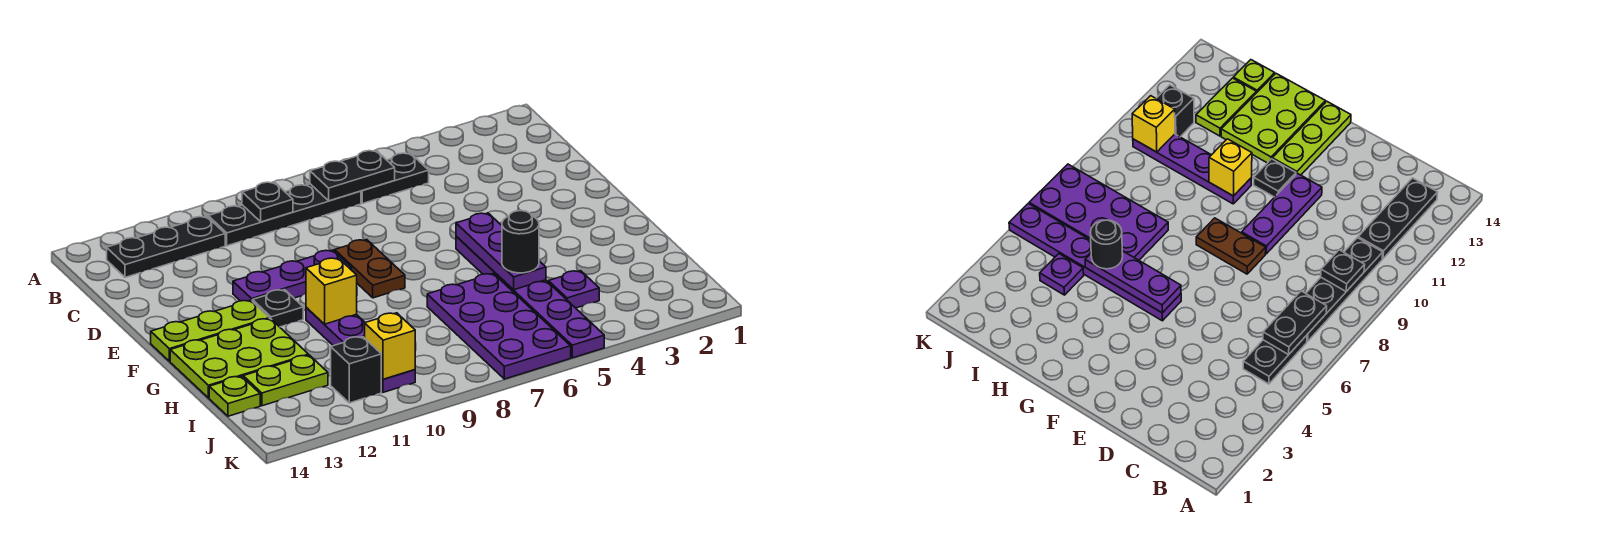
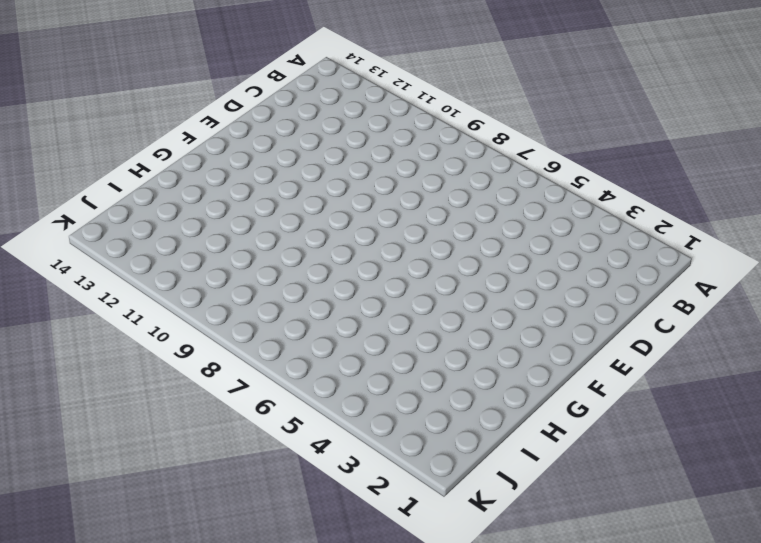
none -> black 1x2 plate [361,153,429,203]
none -> black 1x4 plate [208,184,361,246]
none -> black 1x3 plate [107,216,225,277]

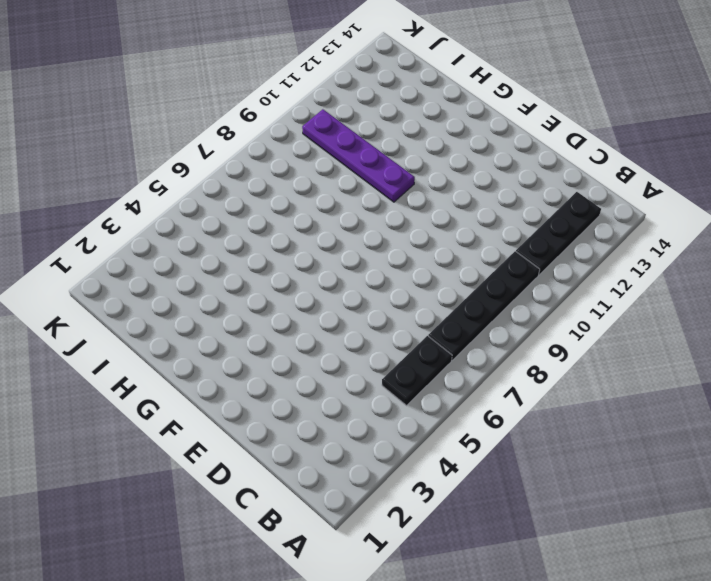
none -> brown 1x2 plate [335,240,405,298]
none -> purple 1x3 plate [233,250,352,301]
none -> purple 1x6 plate [456,236,604,358]

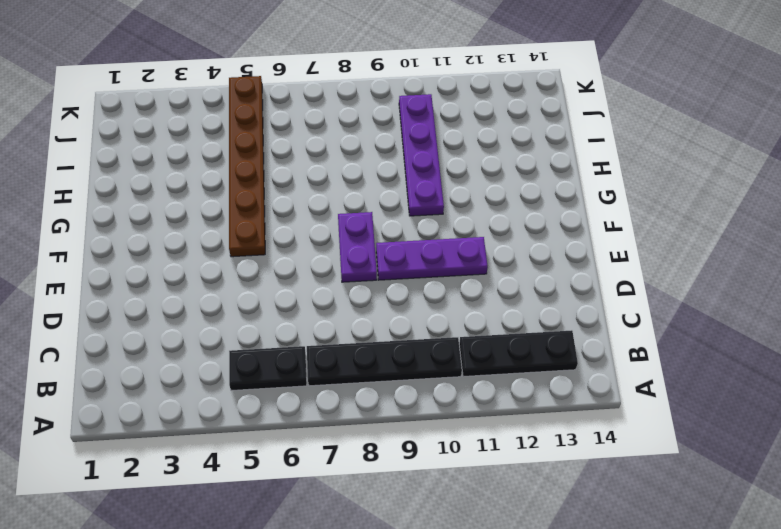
purple 1x2 plate [338,212,377,282] -> brown 1x2 plate [335,240,405,298]
brown 1x6 plate [229,76,265,257] -> purple 1x6 plate [456,236,604,358]
none -> black 1x1 plate [252,290,303,327]
none -> lime 1x3 plate [151,300,269,361]
none -> lime 2x3 plate [170,319,309,398]

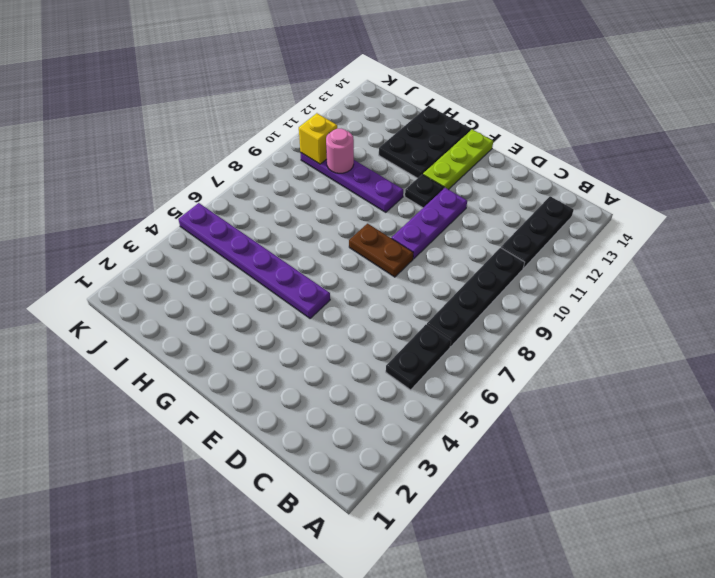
black 2x3 plate [379,106,471,178] -> lime 2x3 plate [170,319,309,398]
pink 1x1 round brick [326,129,354,173] -> none
none -> purple 2x4 plate [427,273,571,379]
none -> purple 1x1 plate [548,271,599,308]
none -> lime 1x2 plate [243,355,328,406]

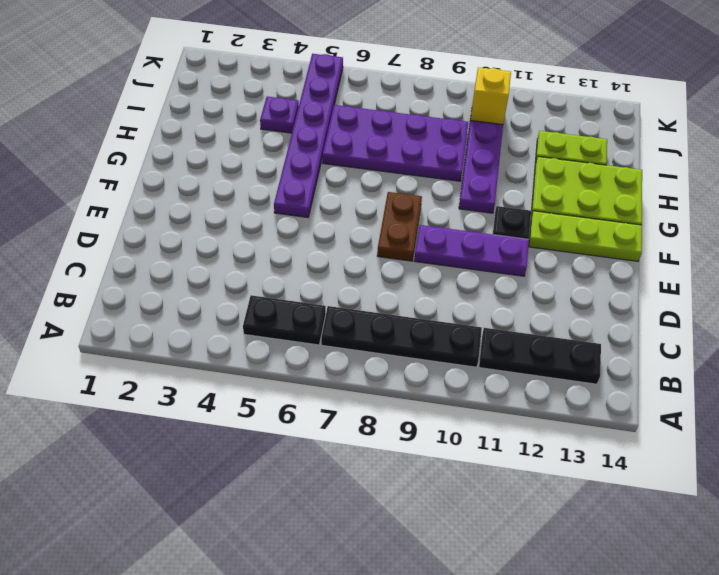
purple 2x4 plate [323,105,468,181] -> purple 2x4 plate turned to [427,273,571,379]
none -> lime 1x1 plate [209,376,260,416]
none -> black 1x1 brick [331,337,381,403]
none -> black 1x2 plate [310,150,395,201]

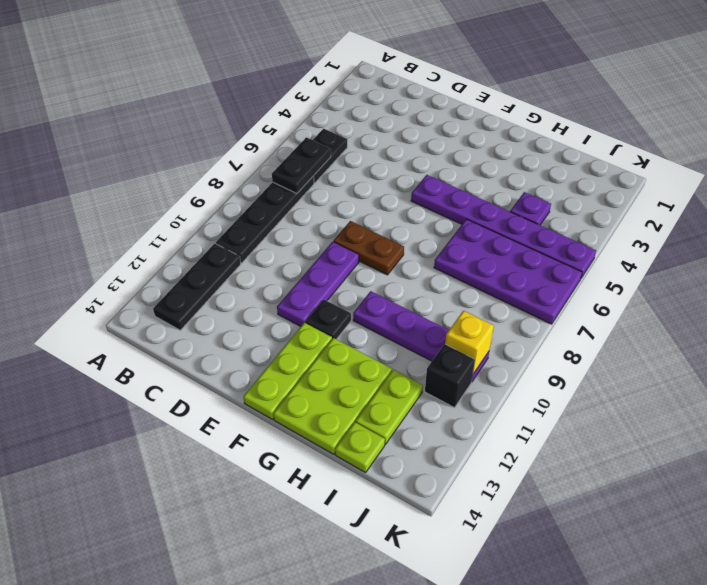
none -> black 1x1 plate [242,182,293,222]
none -> purple 1x3 plate [456,213,546,290]
none -> yellow 1x1 brick [306,258,357,324]

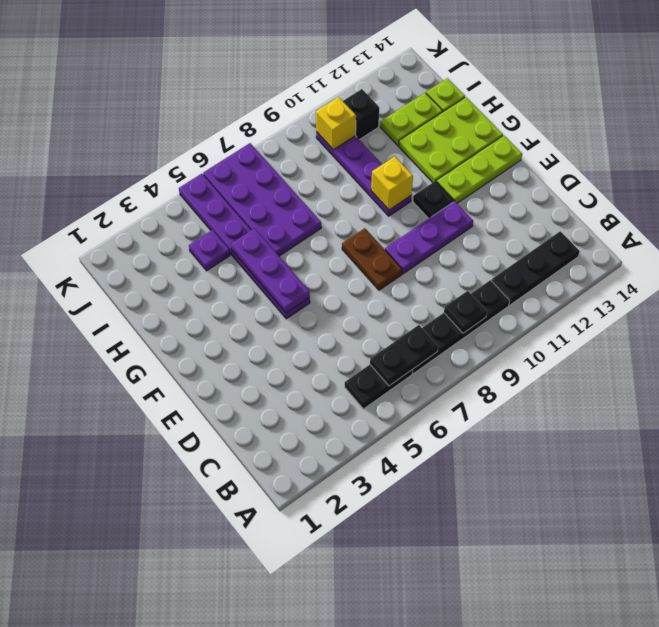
none -> black 1x1 round brick [502,211,539,273]

